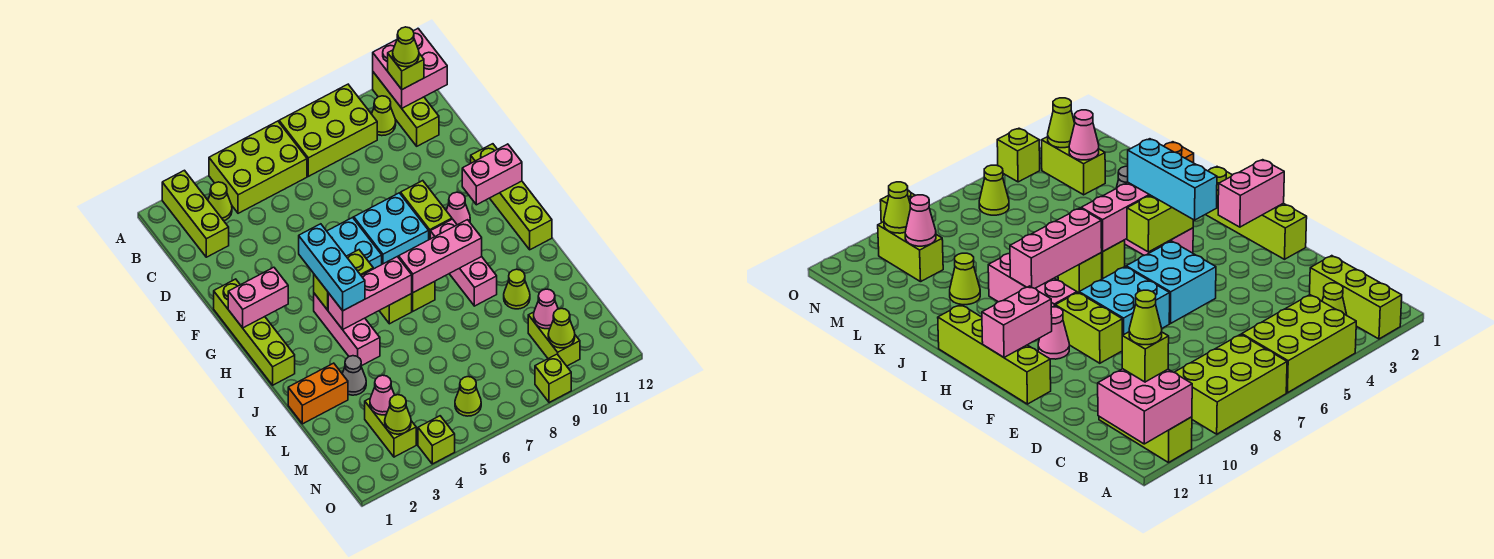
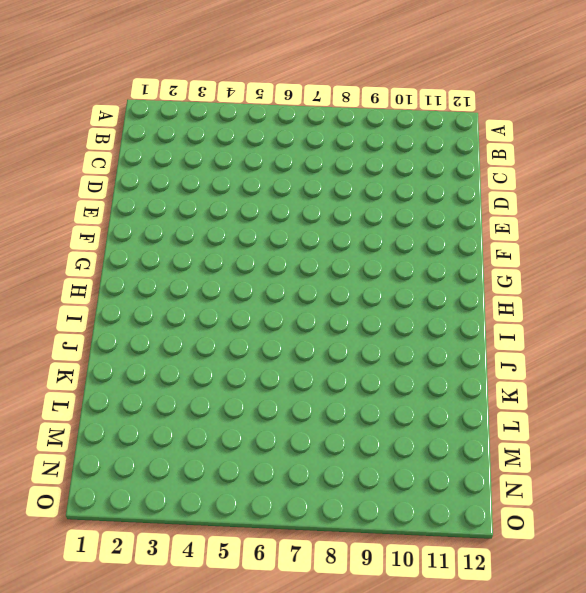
none -> lime 1x3 brick [162,170,229,257]
none -> lime 2x3 brick [209,121,307,213]
none -> lime 2x3 brick [279,84,377,176]
none -> lime 1x3 brick [373,72,439,146]

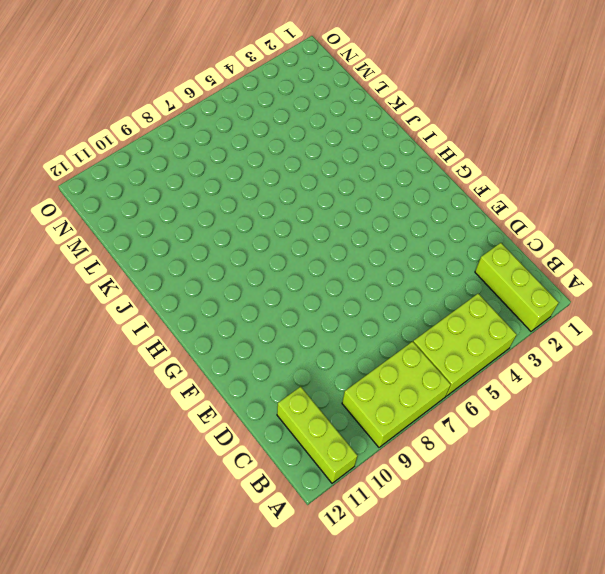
none -> lime 1x1 cone [208,182,232,221]
none -> lime 1x1 cone [372,96,396,136]
none -> lime 1x4 brick [214,279,295,385]
none -> cyan 2x2 brick [327,218,382,269]

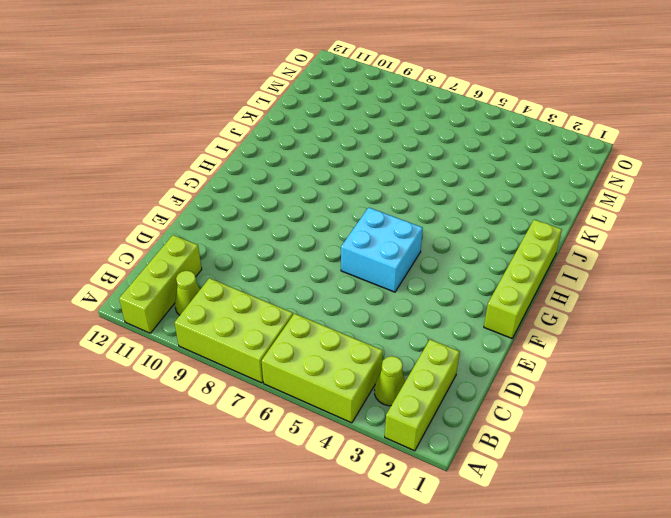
none -> cyan 2x2 brick [354,193,429,264]
none -> lime 1x2 brick [401,181,452,240]
none -> lime 1x4 brick [471,144,552,250]
none -> pink 1x1 cone [446,192,470,225]

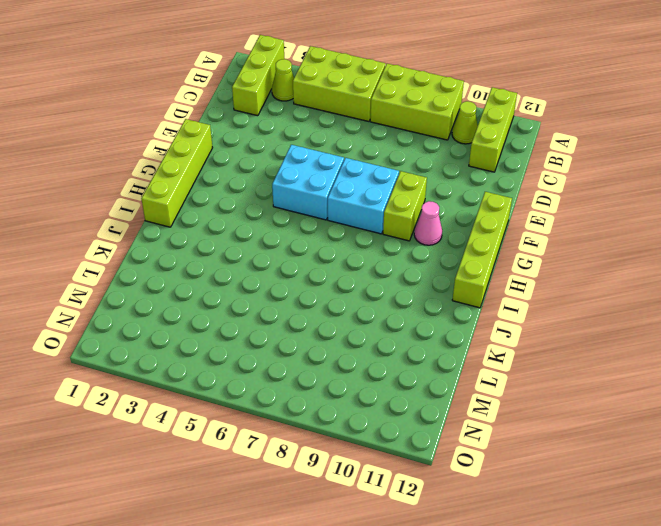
none -> pink 1x3 brick [314,293,380,366]
none -> pink 1x3 brick [430,219,497,306]
none -> lime 1x1 brick [379,294,412,324]
none -> lime 1x1 brick [412,281,435,311]

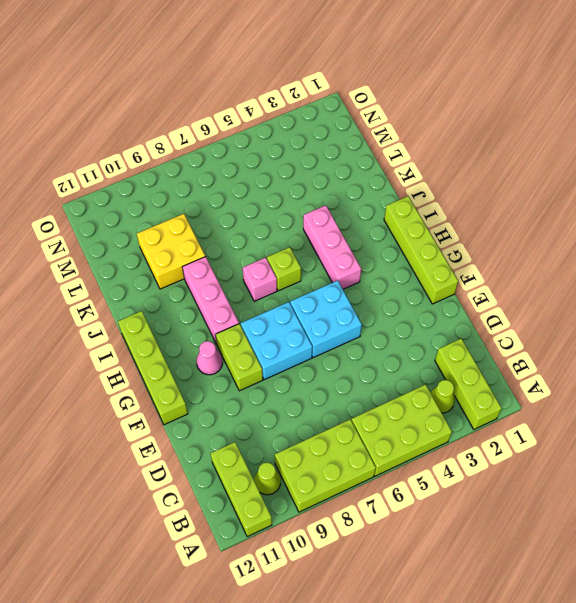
pink 1x1 brick [243,258,277,301] -> lime 1x1 brick [412,281,435,311]
yellow 2x2 brick [137,214,205,289] -> lime 1x1 cone [504,269,530,309]
none -> orange 1x2 brick [288,363,348,424]
none -> grey 1x1 cone [342,356,366,395]
none -> lime 1x2 brick [365,399,416,457]
none -> lime 1x2 brick [528,312,580,366]

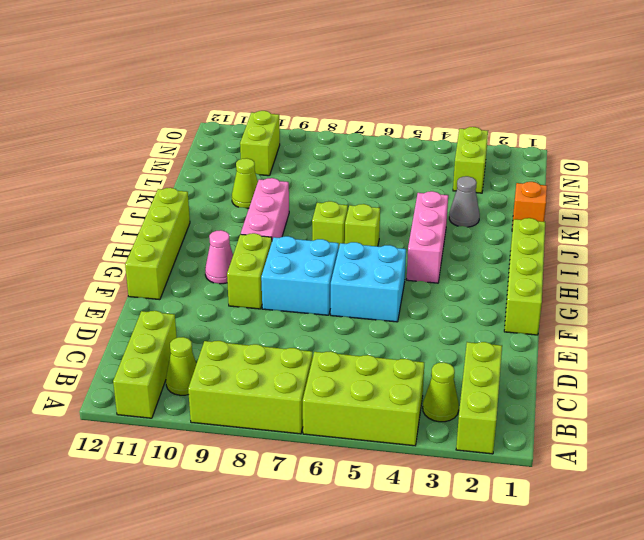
orange 1x1 brick [512,182,547,231] -> orange 1x2 brick [288,363,348,424]
none -> lime 1x1 cone [455,377,481,416]
none -> lime 1x1 brick [418,416,455,464]
none -> lime 1x1 brick [535,354,571,403]
none -> pink 2x2 brick [373,29,447,108]

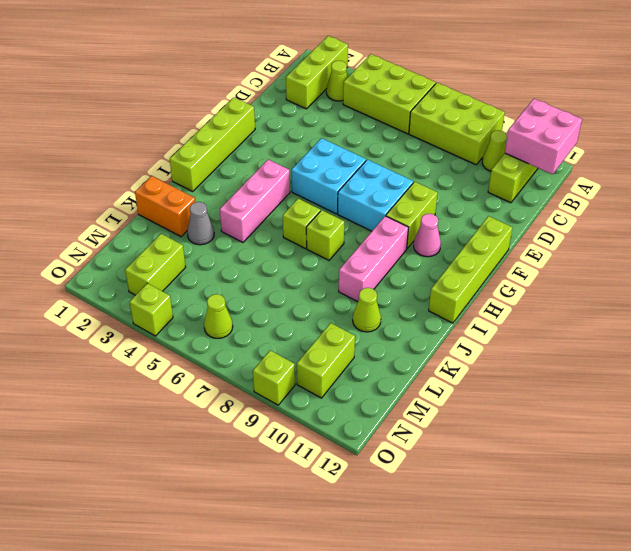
none -> pink 1x2 brick [228,267,288,328]
none -> pink 1x2 brick [462,144,522,205]
none -> lime 1x2 brick [314,250,373,310]
none -> pink 1x3 brick [328,257,412,329]

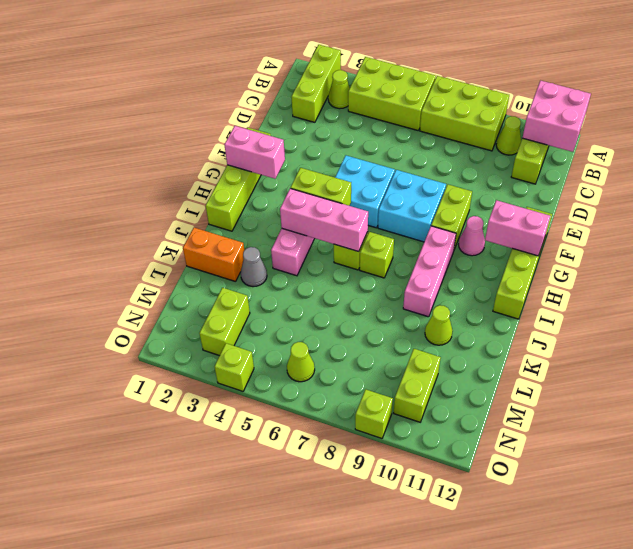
none -> pink 1x3 brick [399,220,482,292]
none -> pink 1x1 cone [370,375,394,415]
none -> pink 1x1 cone [534,289,558,329]
none -> lime 1x1 cone [385,395,411,434]

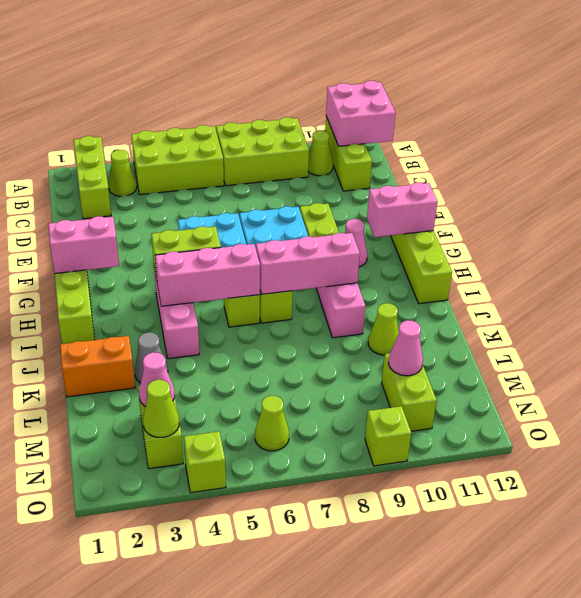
none -> lime 1x1 cone [548,308,575,348]
none -> lime 1x1 brick [388,50,424,89]
none -> cyan 1x3 brick [299,224,365,311]
none -> lime 1x1 cone [393,27,419,67]

